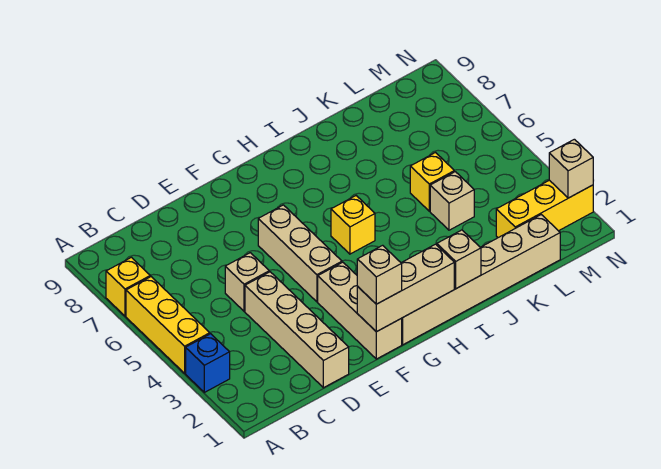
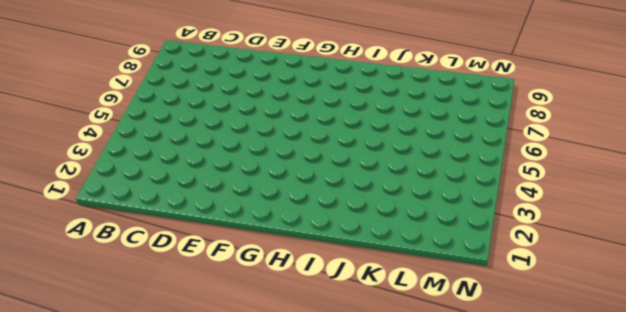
none -> blue 1x1 brick [186,334,230,392]
none -> yellow 1x3 brick [126,277,210,373]
none -> yellow 1x1 brick [106,257,150,316]

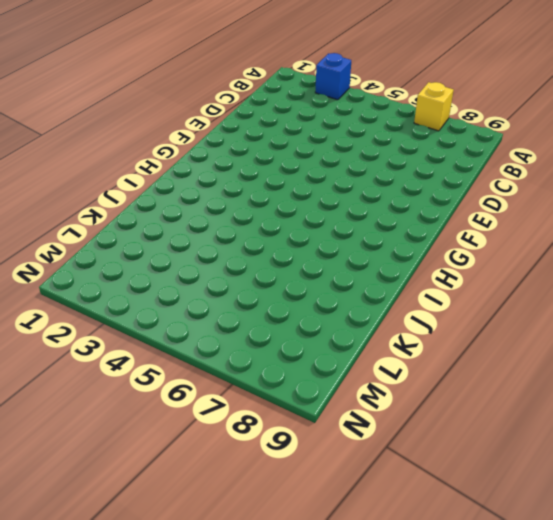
none -> yellow 1x3 brick [126,277,210,373]
none -> tan 1x4 brick [245,272,349,388]
none -> tan 1x1 brick [225,253,269,311]

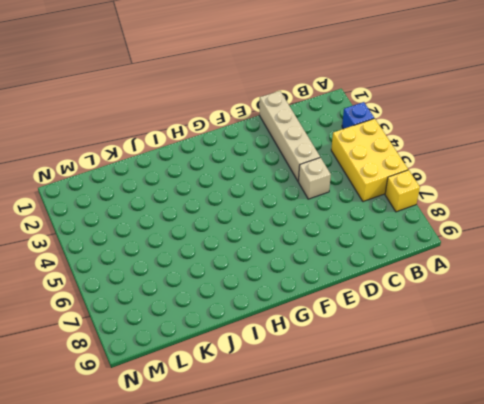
yellow 2x3 brick [331,118,408,202] -> yellow 1x3 brick [126,277,210,373]
none -> tan 1x3 brick [318,262,402,359]
none -> tan 1x3 brick [258,205,342,302]
none -> tan 1x6 brick [401,215,560,345]

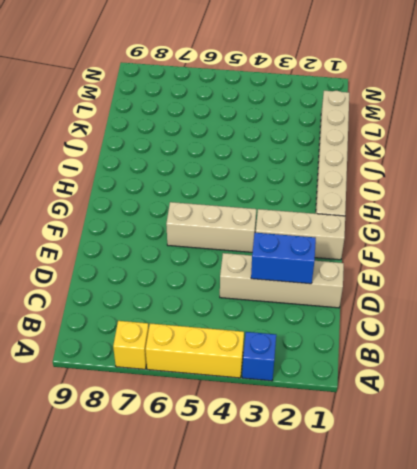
blue 1x2 brick [251,233,316,284] -> none
none -> tan 1x1 brick [225,253,269,311]
none -> yellow 1x1 brick [331,196,375,254]
none -> tan 1x1 brick [430,172,474,230]

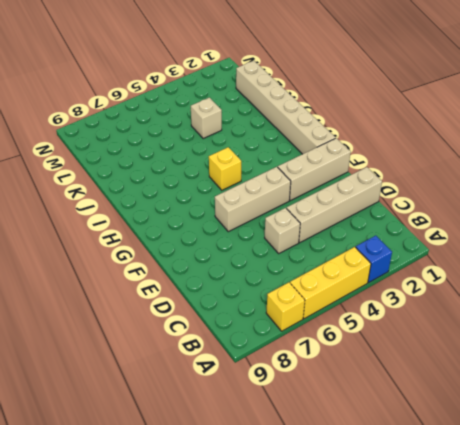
none -> yellow 1x1 brick [410,153,454,211]
none -> yellow 1x3 brick [496,180,593,238]
none -> tan 1x3 brick [357,244,454,332]

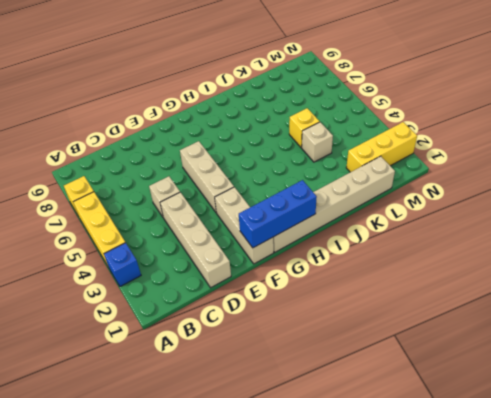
blue 1x3 brick [239,180,317,248] -> tan 1x3 brick [357,244,454,332]
none -> yellow 1x1 brick [331,196,375,254]
none -> tan 1x1 brick [437,230,481,289]
none -> tan 1x1 brick [549,139,593,198]

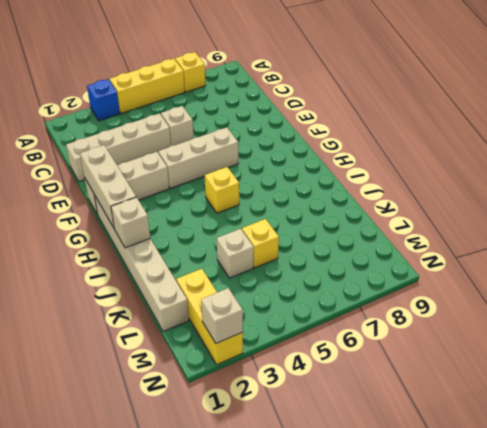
none -> tan 1x1 brick [357,245,402,304]

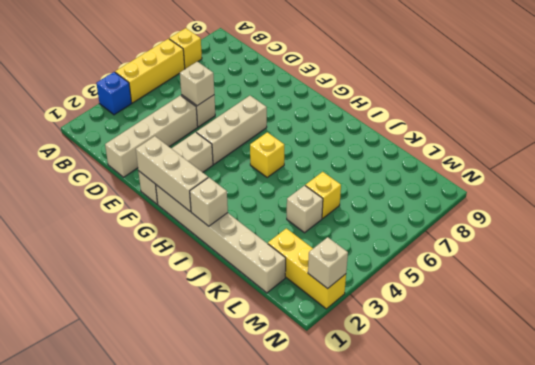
tan 1x1 brick [180,62,214,106] -> tan 1x1 brick moved to [357,245,402,304]

